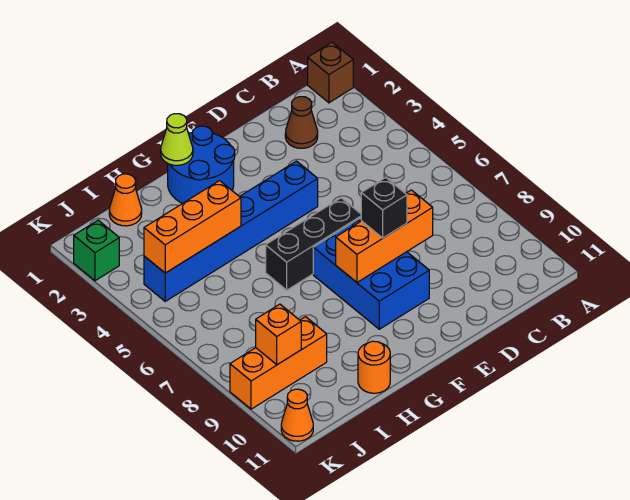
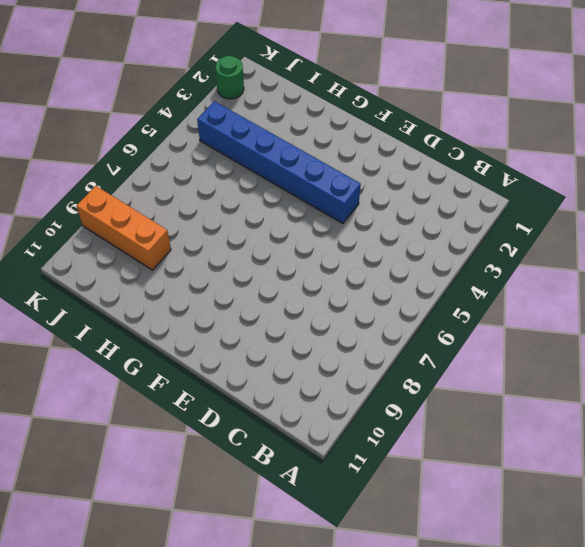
green 1x1 round brick [215,56,244,99] -> green 1x1 brick [74,220,119,281]
none -> brown 1x1 brick [308,42,353,103]
none -> brown 1x1 cone [285,97,318,148]
none -> black 1x3 brick [266,198,361,290]

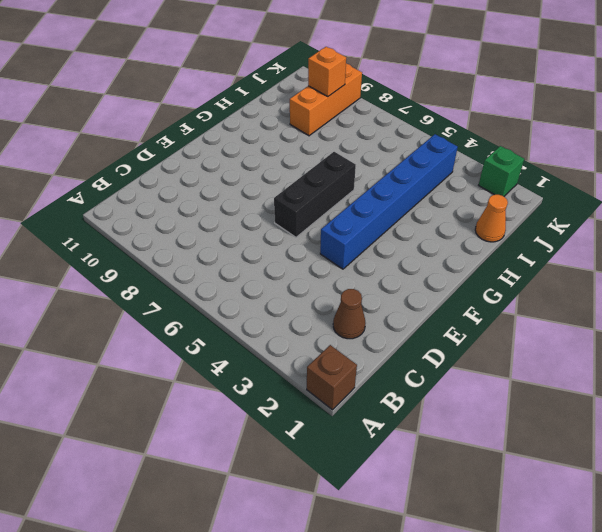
none -> blue 2x3 brick [313,218,429,329]
none -> blue 2x2 round brick [168,126,235,203]
none -> orange 1x1 round brick [358,341,390,393]

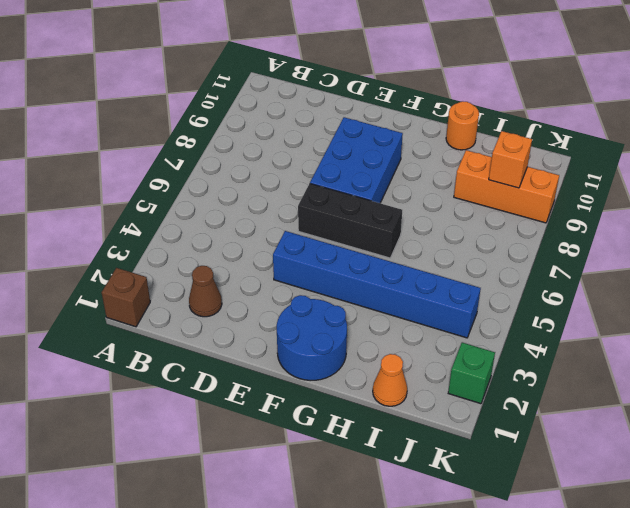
none -> orange 1x1 cone [281,389,313,441]
none -> orange 1x3 brick [336,190,433,282]
none -> lime 1x1 cone [161,114,193,165]

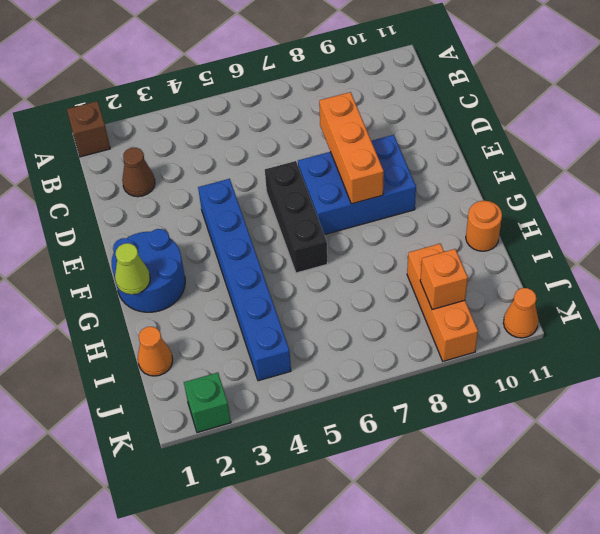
none -> orange 1x3 brick [144,181,241,273]
none -> black 1x1 brick [361,178,407,238]

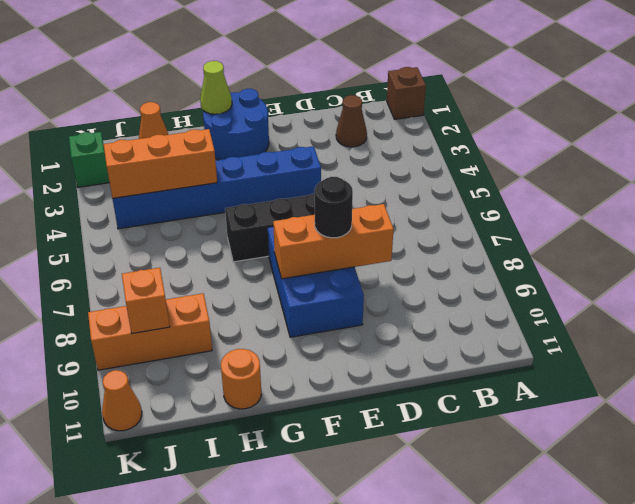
black 1x1 round brick [315,177,353,238] -> black 1x1 brick [361,178,407,238]

